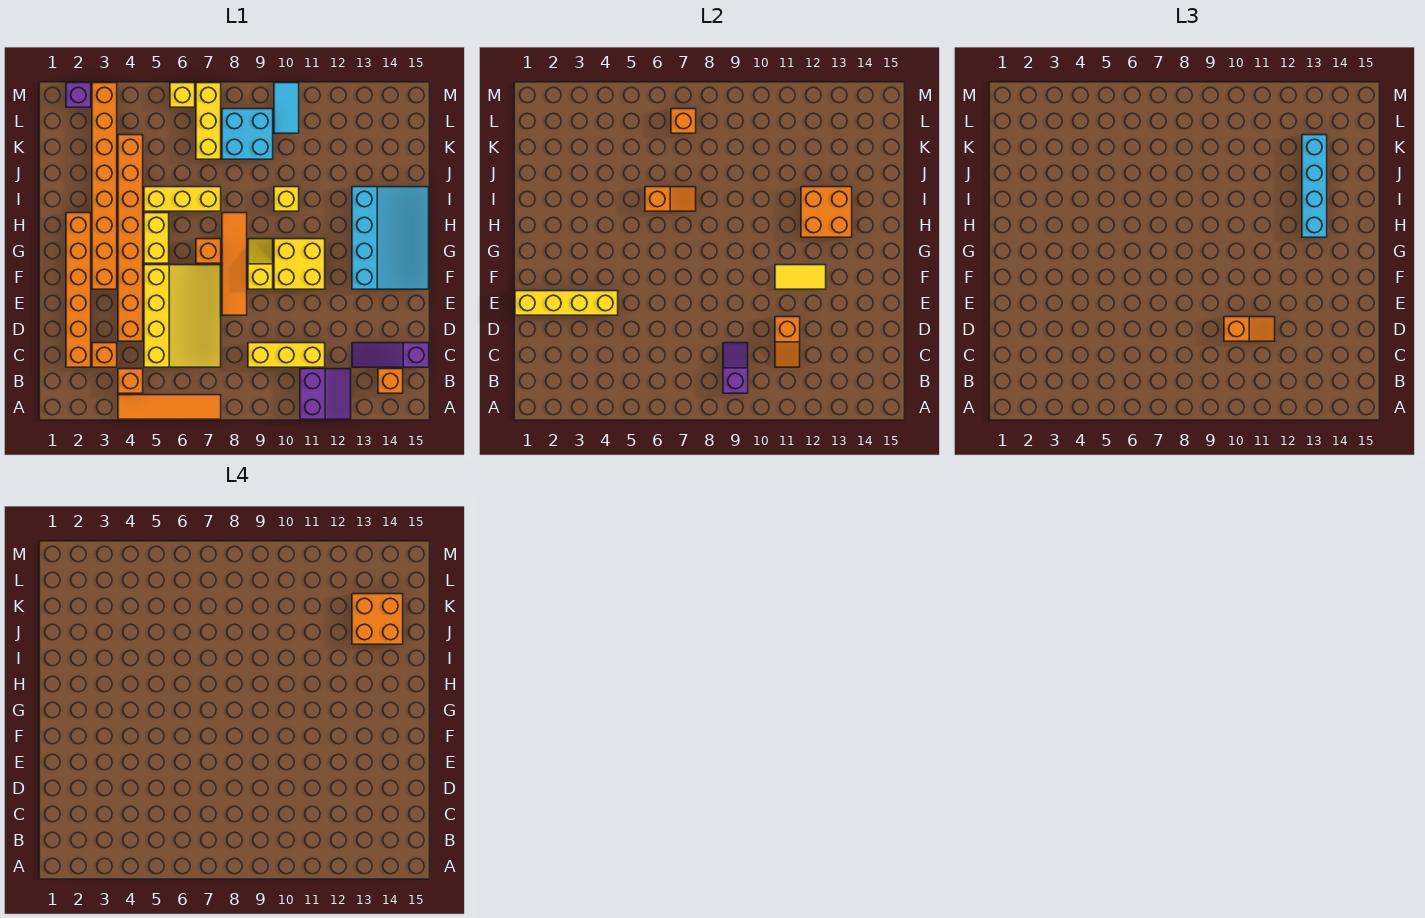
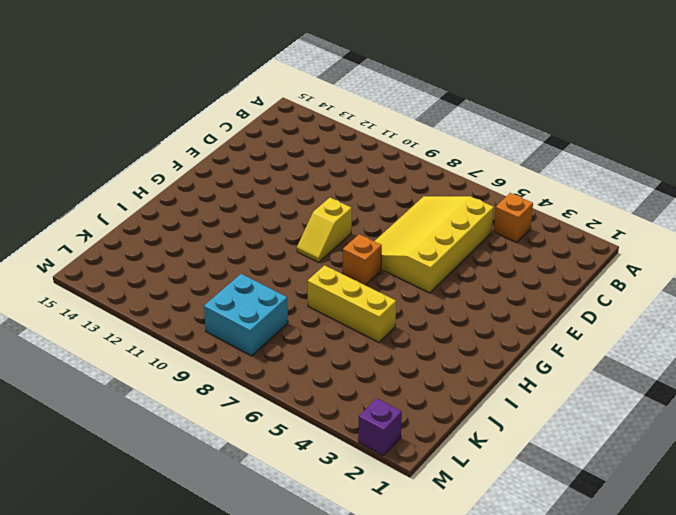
none -> orange 1x4 tile [118,395,221,419]
none -> purple 2x2 slope [300,369,351,419]
none -> orange 1x1 brick [378,369,403,393]
none -> orange 1x6 brick [66,213,91,367]

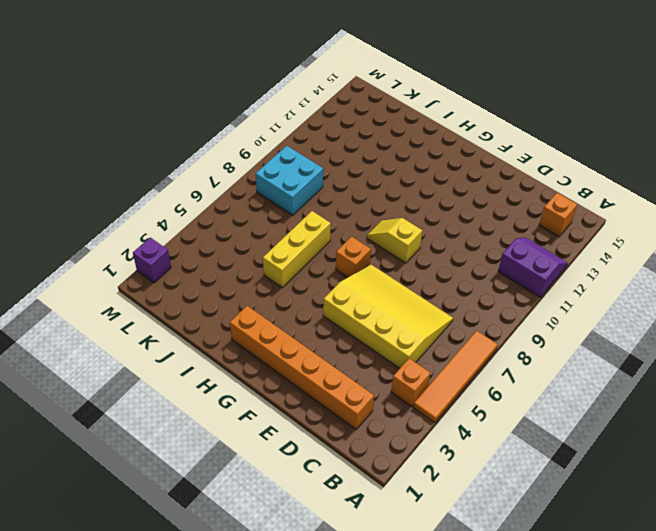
none -> orange 1x1 brick [92,343,117,367]
none -> yellow 1x3 brick [248,343,325,367]
none -> purple 1x3 slope [352,343,429,367]
none -> orange 1x8 brick [118,135,143,341]

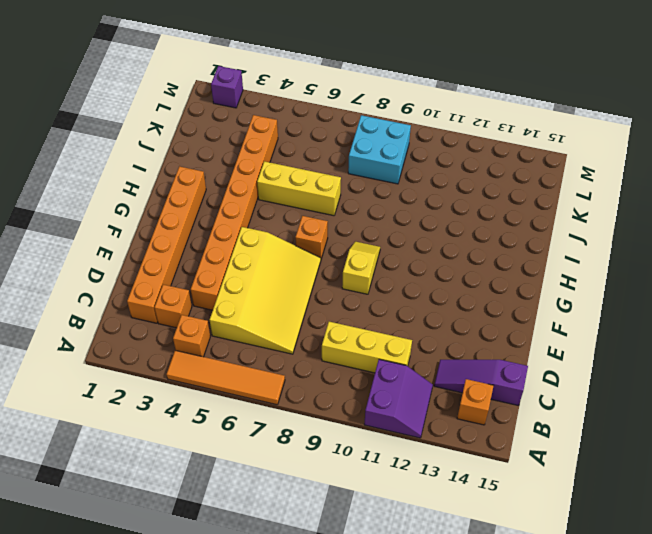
none -> orange 1x4 tile [222,213,247,315]
none -> orange 1x8 brick [92,83,117,289]
none -> yellow 2x2 brick [274,239,325,289]
none -> cyan 3x4 slope [352,187,429,289]

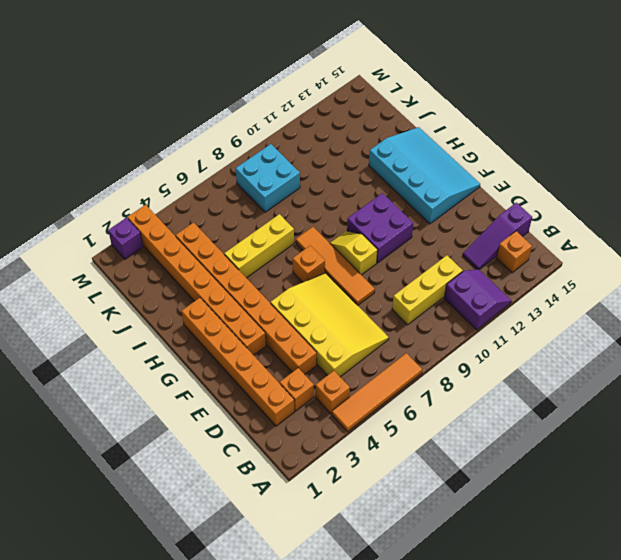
purple 2x2 brick [347,193,413,263] -> yellow 2x2 brick [274,239,325,289]
none -> yellow 1x2 brick [144,213,169,263]
none -> yellow 1x1 brick [274,187,299,211]
none -> yellow 1x3 brick [196,83,221,159]
none -> cyan 1x2 tile [274,83,299,133]

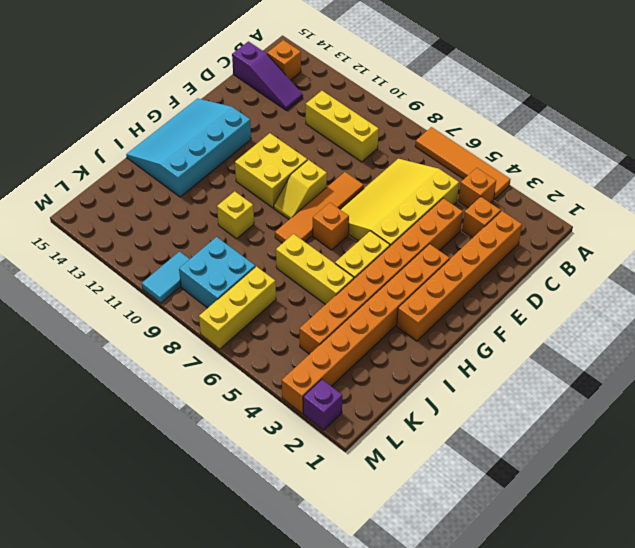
none -> purple 2x2 slope [300,369,351,419]
none -> yellow 1x1 brick [170,83,195,107]
none -> purple 1x2 slope [723,343,748,393]
none -> orange 1x2 slope [775,317,800,367]

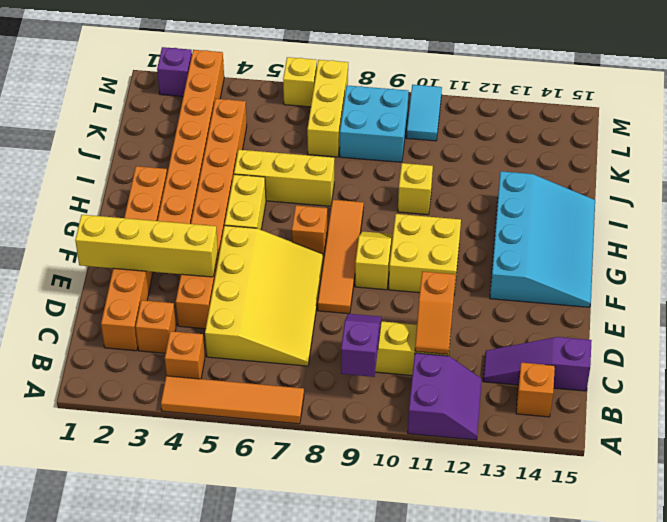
none -> yellow 1x2 tile [775,265,826,289]
none -> orange 2x2 brick [801,187,852,237]
none -> orange 1x2 slope [645,187,696,211]
none -> orange 1x1 brick [671,109,696,133]

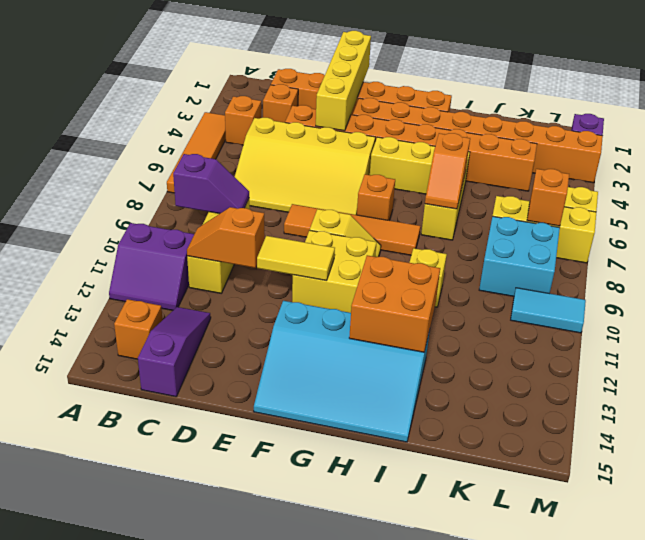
yellow 1x2 tile [257,236,335,281] -> yellow 1x2 tile turned to [775,265,826,289]
none -> orange 1x2 slope [1224,317,1275,341]
none -> cyan 1x4 brick [1302,135,1327,237]
none -> orange 2x2 brick [352,594,403,644]

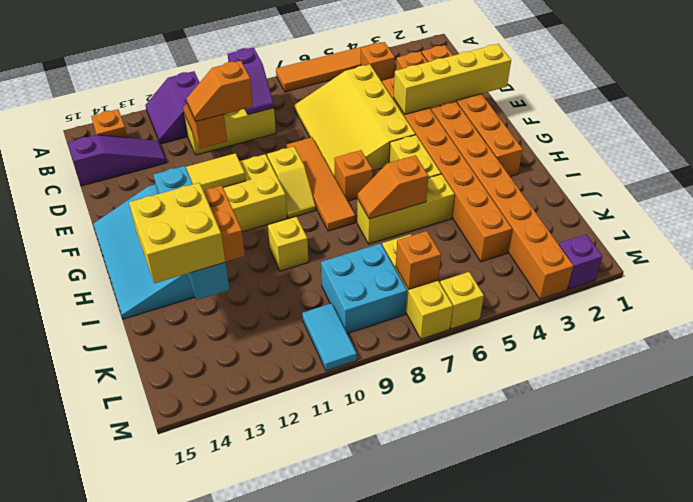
yellow 2x2 brick [129,183,225,283] -> orange 2x2 brick [352,594,403,644]

